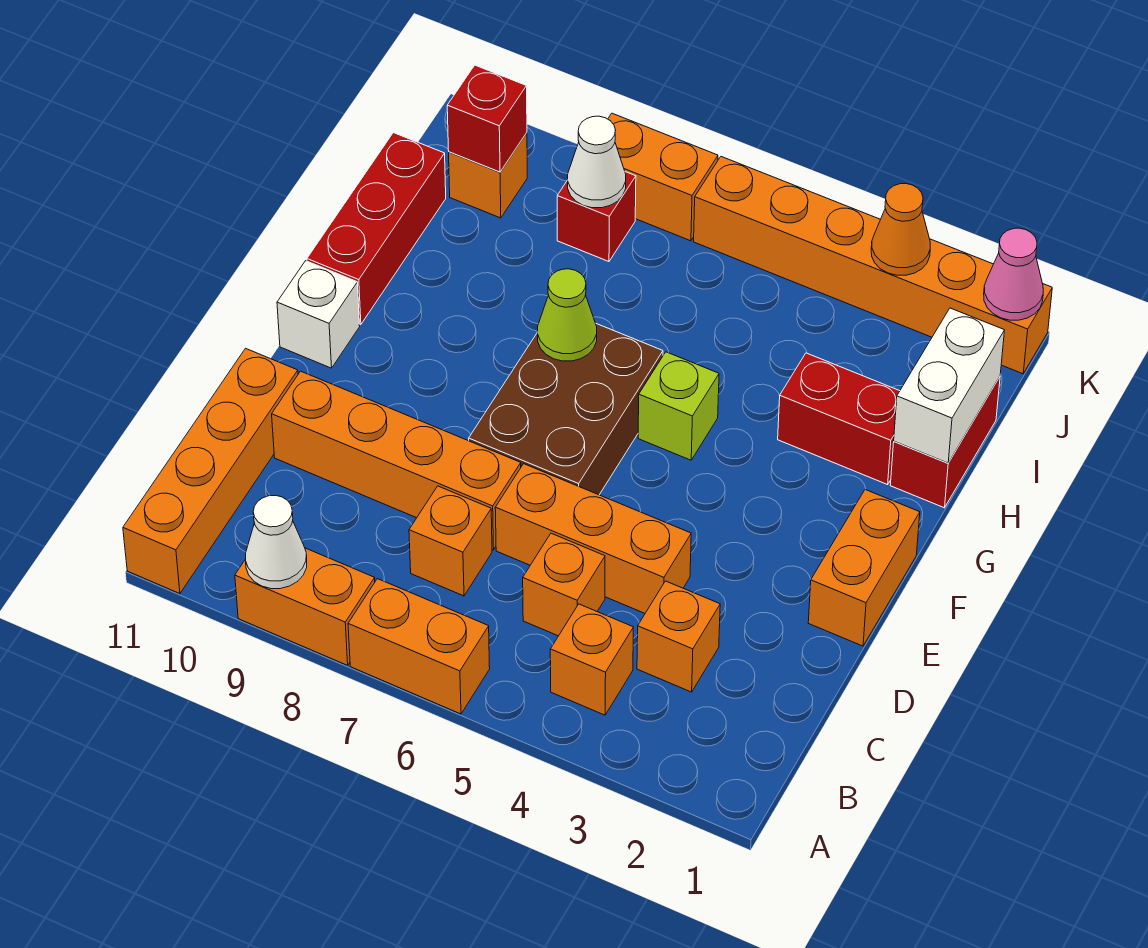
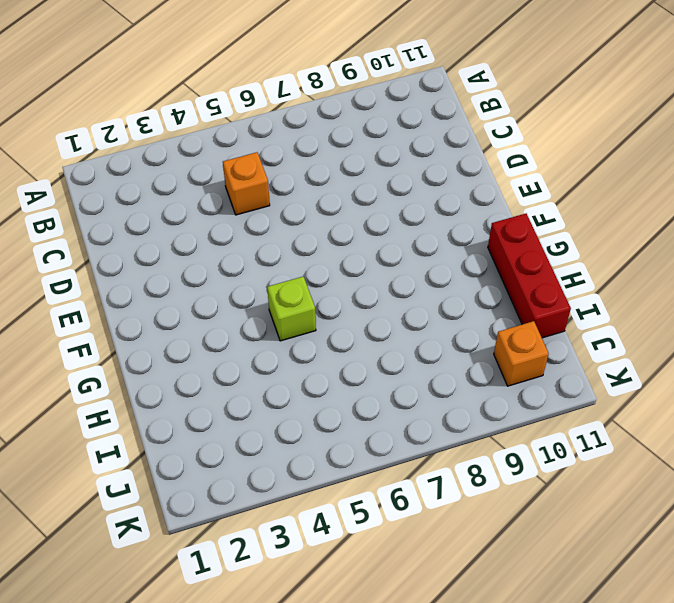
none -> orange 1x2 brick [348,579,490,714]
none -> orange 1x2 brick [235,548,375,665]
none -> orange 1x4 brick [123,348,298,594]

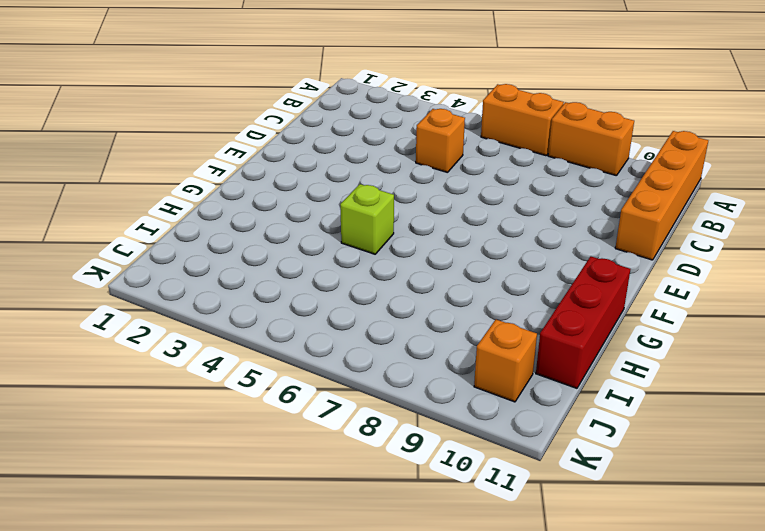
none -> orange 1x1 brick [550,604,633,715]
none -> orange 1x1 brick [637,581,720,692]
none -> orange 1x1 brick [409,486,492,596]

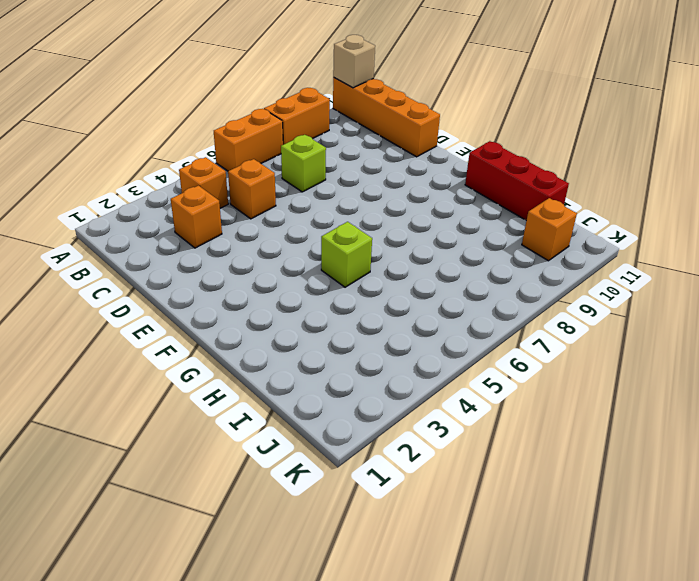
tan 1x1 brick [333,35,375,88] -> none
lime 1x1 brick [281,135,326,192] -> orange 1x1 brick [409,486,492,596]
none -> orange 1x3 brick [495,464,691,613]
none -> orange 1x4 brick [272,371,521,550]
none -> orange 1x2 brick [808,489,920,646]

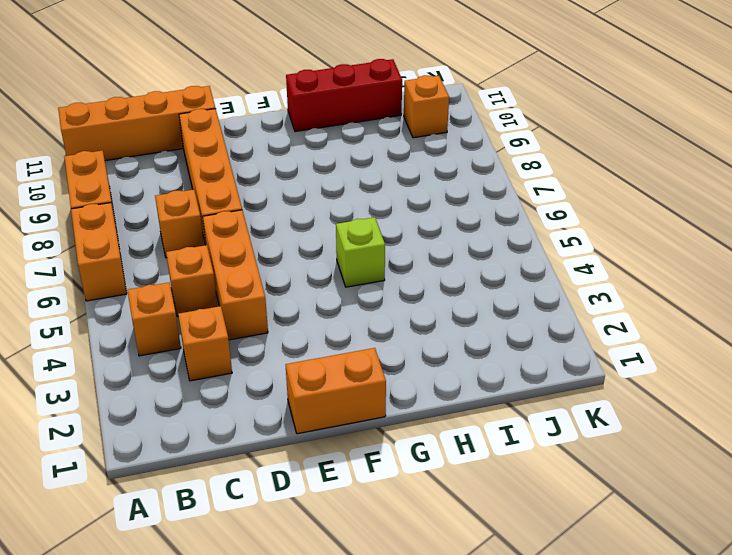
none -> brown 2x3 brick [469,324,663,495]
none -> white 1x1 brick [277,261,360,368]
none -> red 1x2 brick [890,377,1000,508]

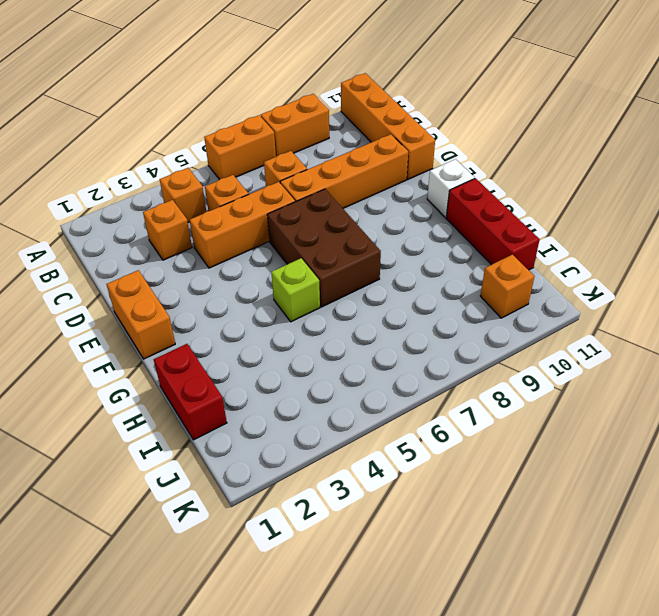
none -> red 1x2 brick [778,353,900,485]
none -> red 1x1 brick [557,172,636,262]
none -> orange 1x6 brick [694,157,1052,374]

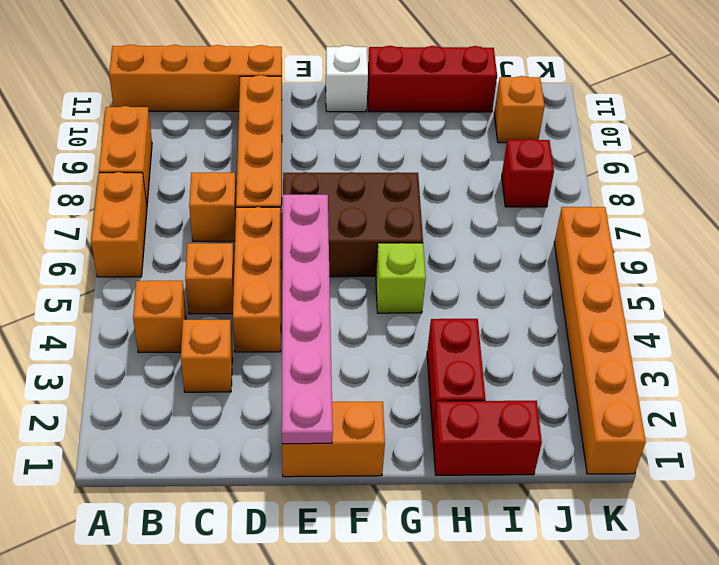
pink 1x6 plate [282,194,333,444] -> none
none -> orange 1x2 brick [608,113,718,241]
none -> white 1x1 cone [246,495,307,589]
none -> lime 1x1 cone [538,269,597,361]

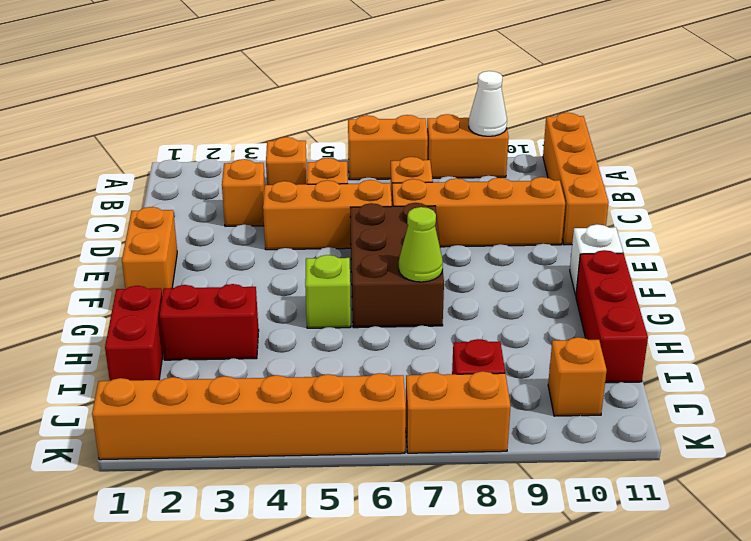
none -> white 1x2 brick [894,308,1005,463]
none -> white 1x1 cone [568,116,626,208]
none -> red 1x1 brick [447,65,527,172]

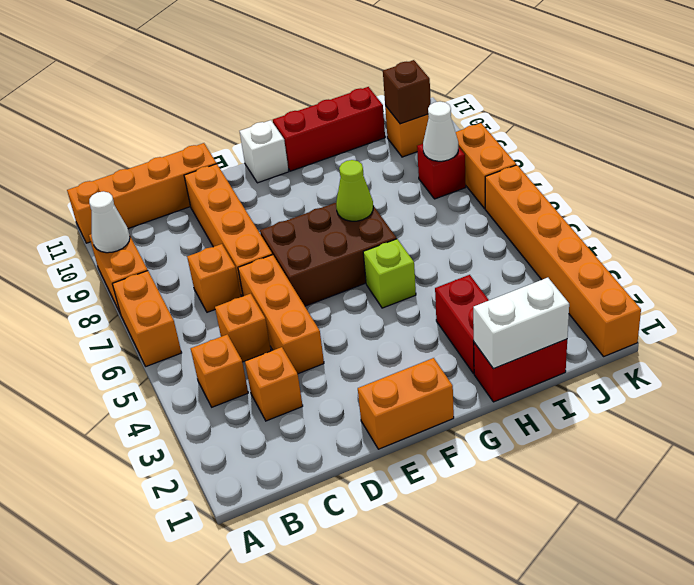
brown 1x1 brick [383,60,431,124] -> red 1x1 brick [447,65,527,172]
none -> pink 1x1 cone [984,228,1043,320]
none -> orange 1x1 cone [871,184,930,275]

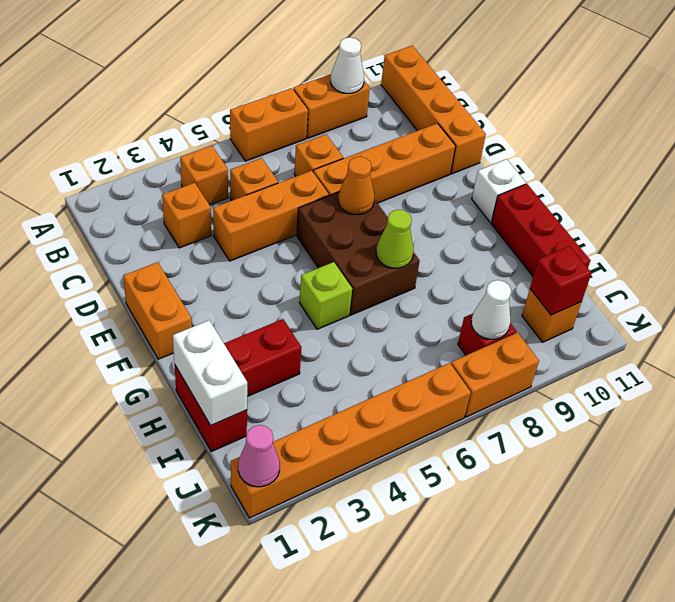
orange 1x1 cone [338,157,374,215] -> orange 1x1 cone moved to [871,184,930,275]

